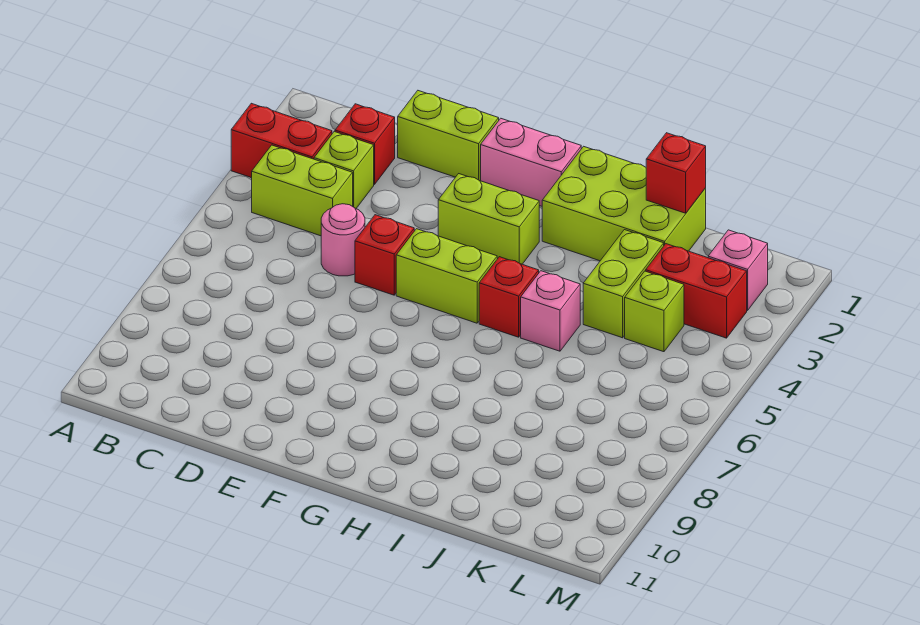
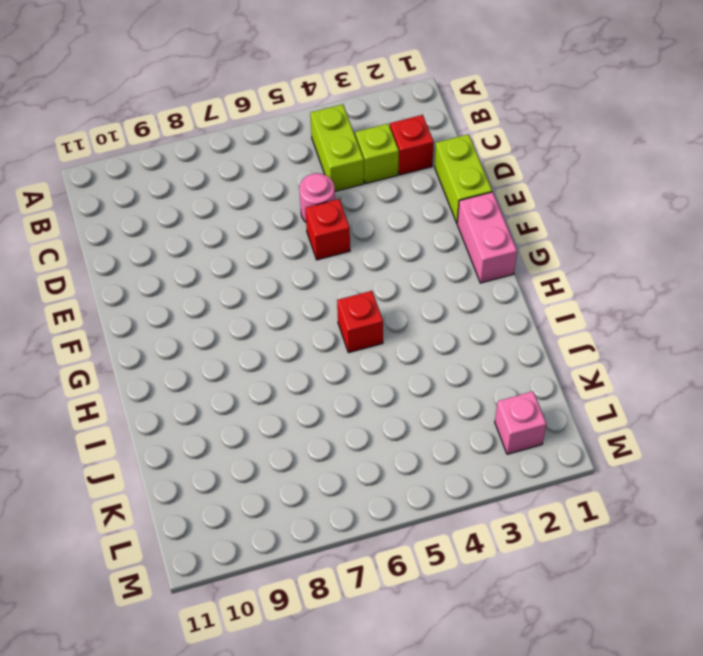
none -> red 1x2 brick [231,103,332,178]
none -> lime 1x2 brick [438,174,539,264]
none -> lime 1x2 brick [396,229,497,323]

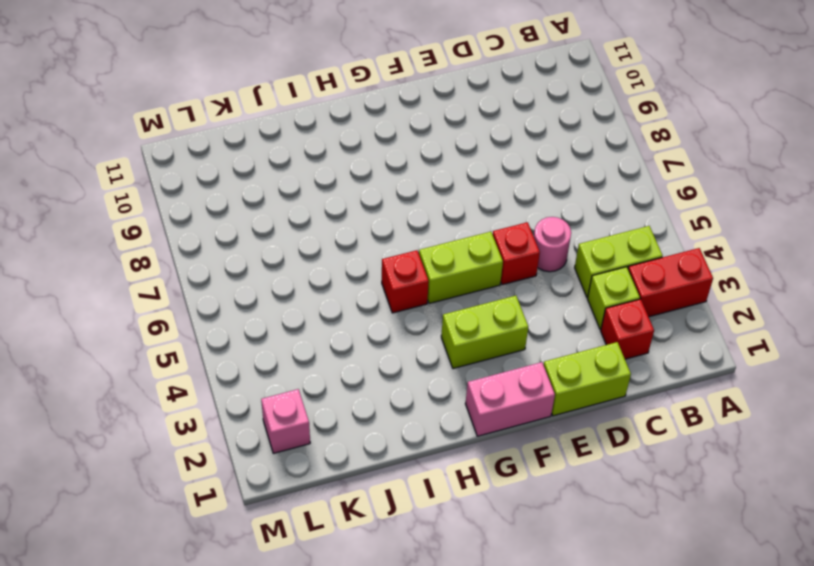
none -> lime 2x3 brick [542,146,706,261]
none -> pink 1x1 brick [521,271,580,351]
none -> lime 1x2 brick [583,230,664,338]

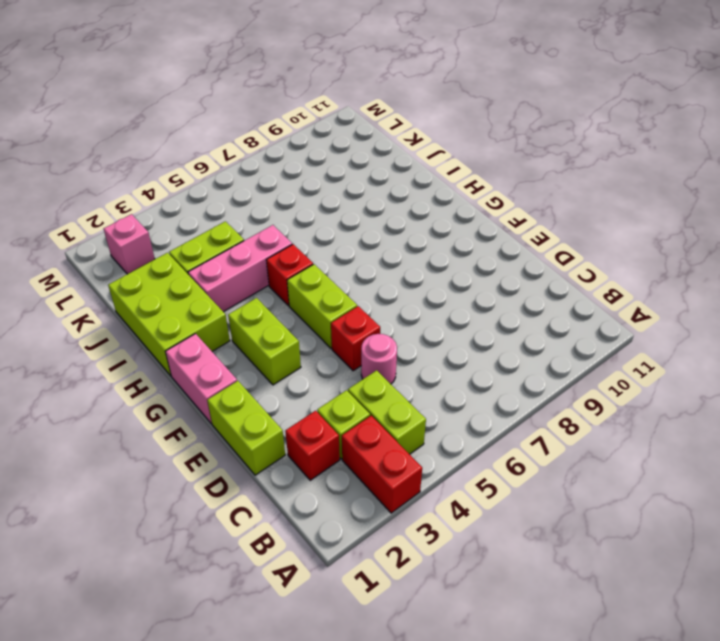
pink 1x3 brick [188,225,292,312] -> pink 1x1 brick [521,271,580,351]
none -> red 1x2 brick [646,244,747,338]
none -> lime 1x1 brick [625,271,684,352]
none -> red 1x1 brick [646,133,706,213]

